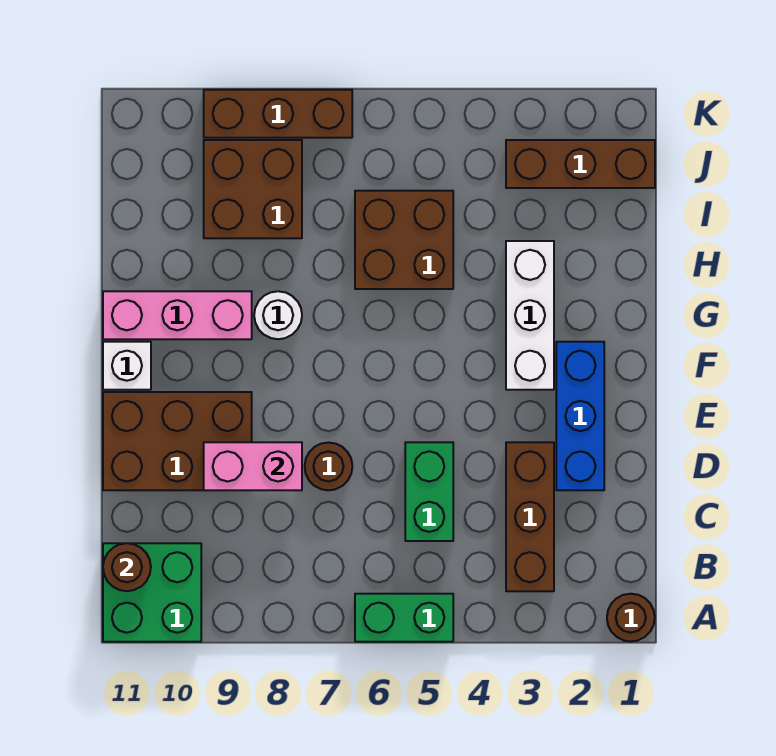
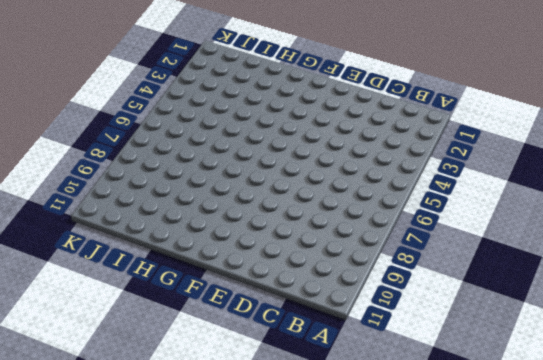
none -> brown 1x1 round brick [607,594,655,642]
none -> green 1x2 brick [355,594,453,642]
none -> green 2x2 brick [103,543,201,642]

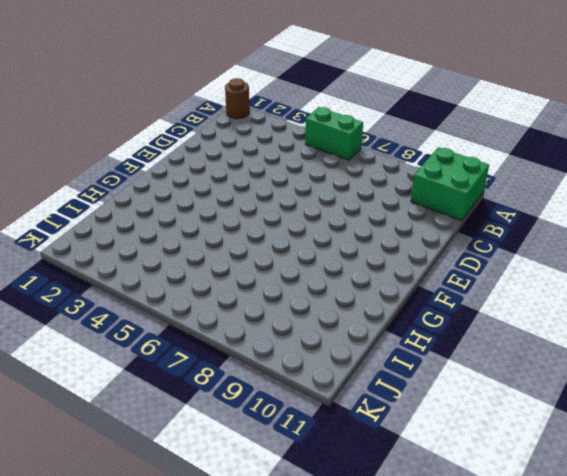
none -> brown 1x3 brick [506,442,554,591]
none -> green 1x2 brick [405,442,453,541]
none -> blue 1x3 brick [556,342,604,490]

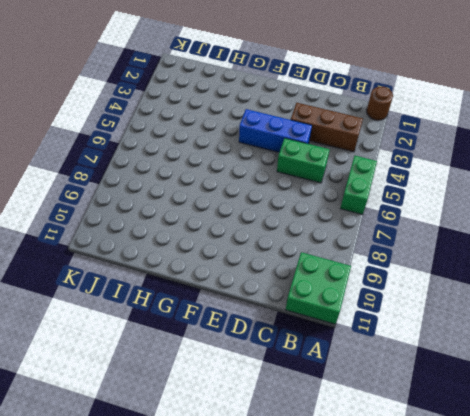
blue 1x3 brick [239,109,312,152] -> blue 1x3 brick moved to [556,342,604,490]
none -> brown 1x1 round brick [305,443,352,490]
none -> brown 2x3 brick [103,392,252,490]
none -> white 1x3 brick [506,241,554,390]

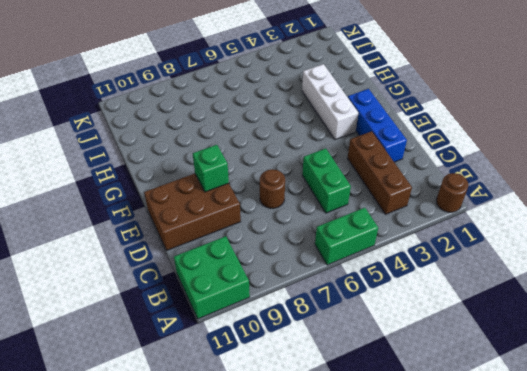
green 1x1 brick [193,145,229,192] -> none
none -> white 1x1 brick [103,342,151,390]
none -> white 1x1 round brick [254,291,302,339]
none -> pink 1x3 brick [103,291,252,339]

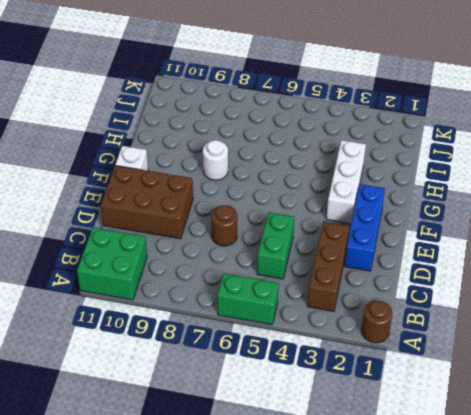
none -> pink 1x3 brick [103,291,252,339]
none -> brown 2x2 brick [355,191,453,289]
none -> brown 2x2 brick [204,140,302,238]

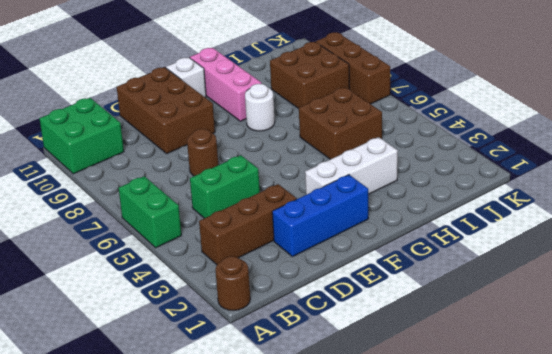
none -> brown 1x3 brick [506,140,655,188]
none -> brown 1x1 round brick [103,543,151,591]
none -> pink 1x2 brick [204,442,302,490]

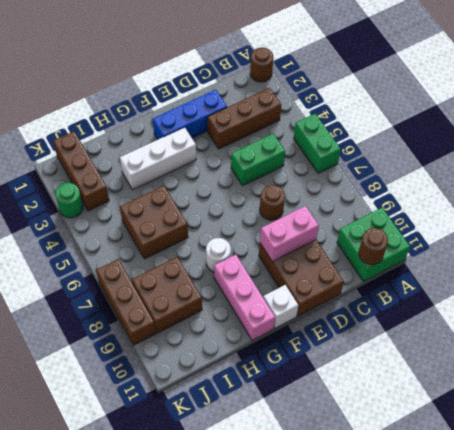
pink 1x2 brick [260,206,319,262] -> pink 1x2 brick turned to [204,442,302,490]
green 1x1 round brick [55,183,83,218] -> none

